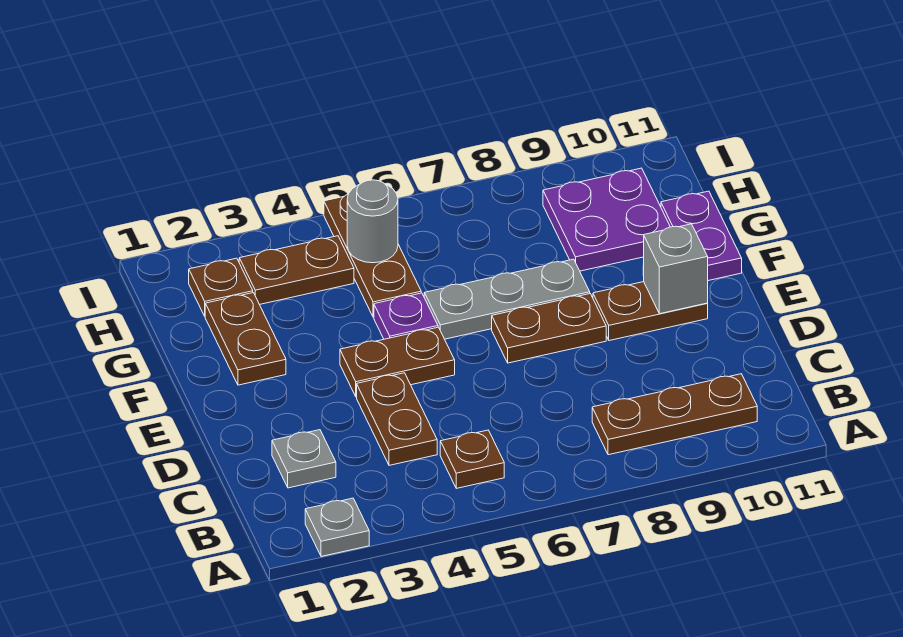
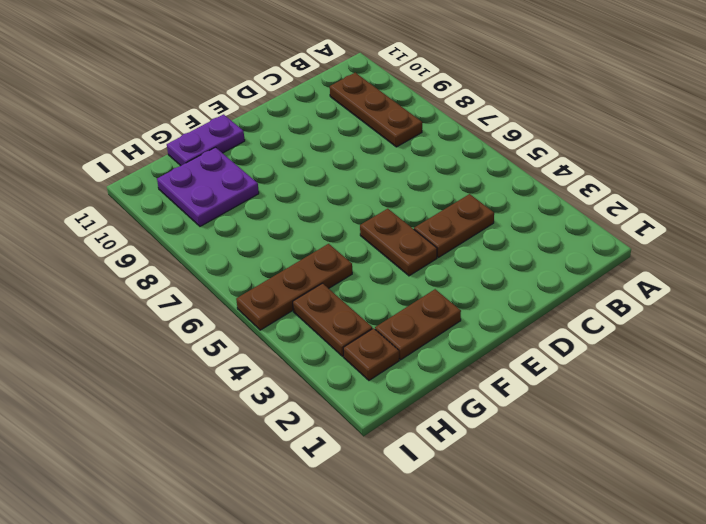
none -> grey 1x1 plate [305,498,369,557]
none -> brown 1x1 plate [440,430,504,488]
none -> grey 1x1 plate [272,430,336,488]

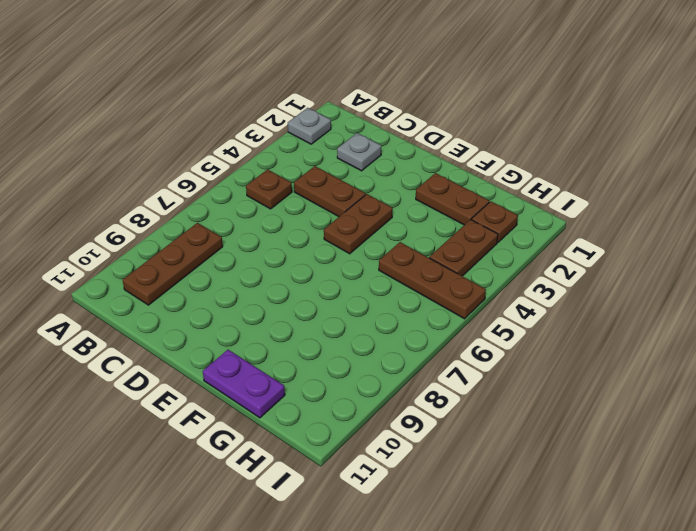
none -> brown 1x2 plate [492,294,606,363]
none -> brown 1x2 plate [593,282,708,341]
none -> purple 1x1 plate [374,293,438,339]

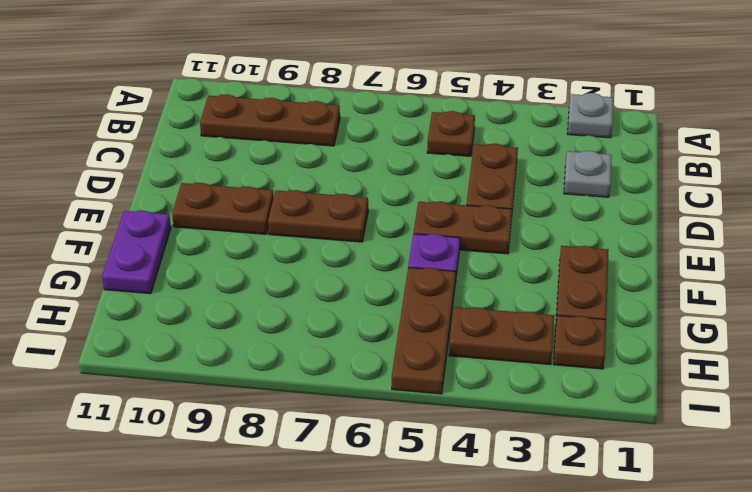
none -> grey 1x3 plate [424,259,590,339]
none -> purple 2x2 plate [543,168,670,271]
none -> grey 1x1 brick [644,224,708,314]

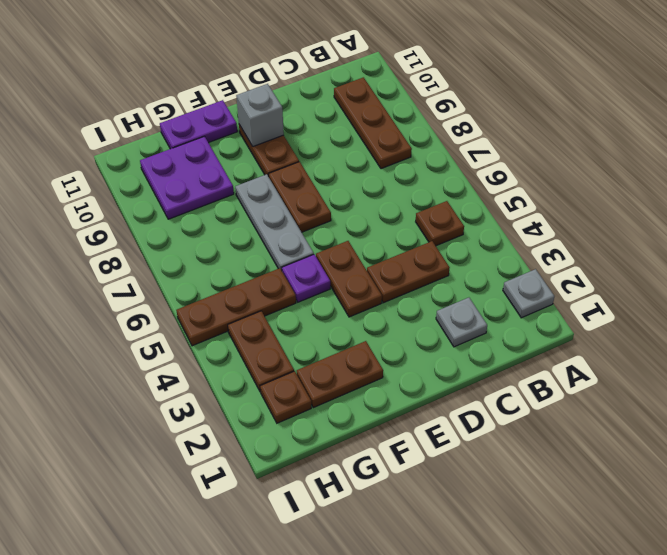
none -> grey 1x1 round brick [347,180,398,263]

